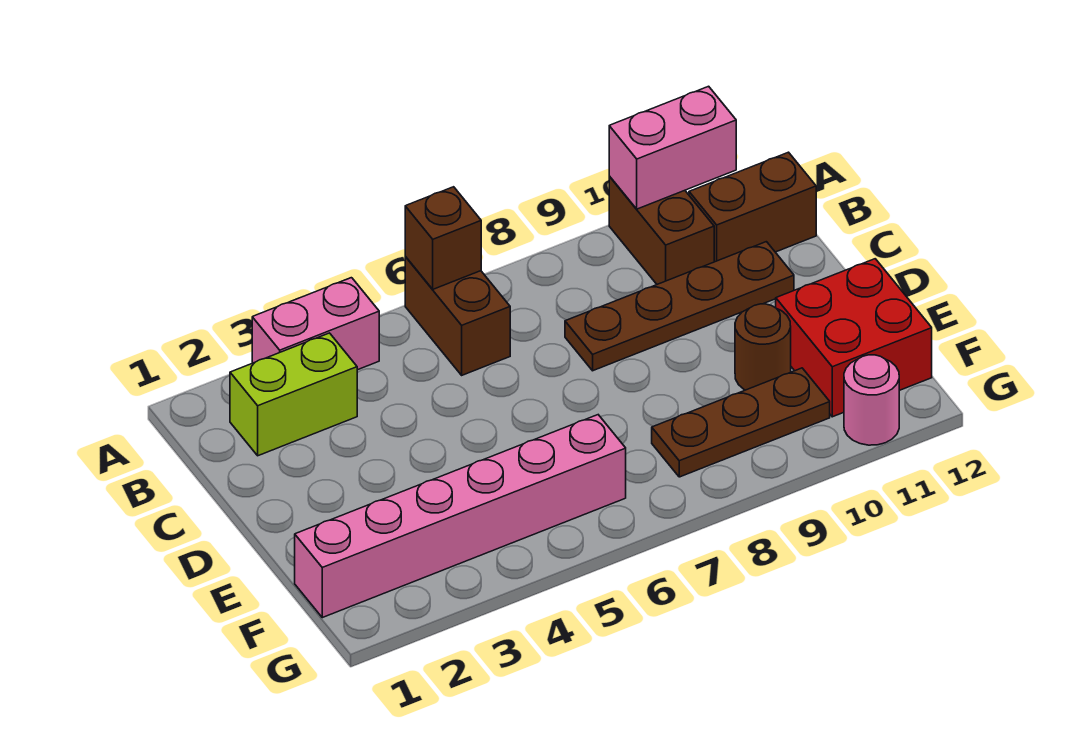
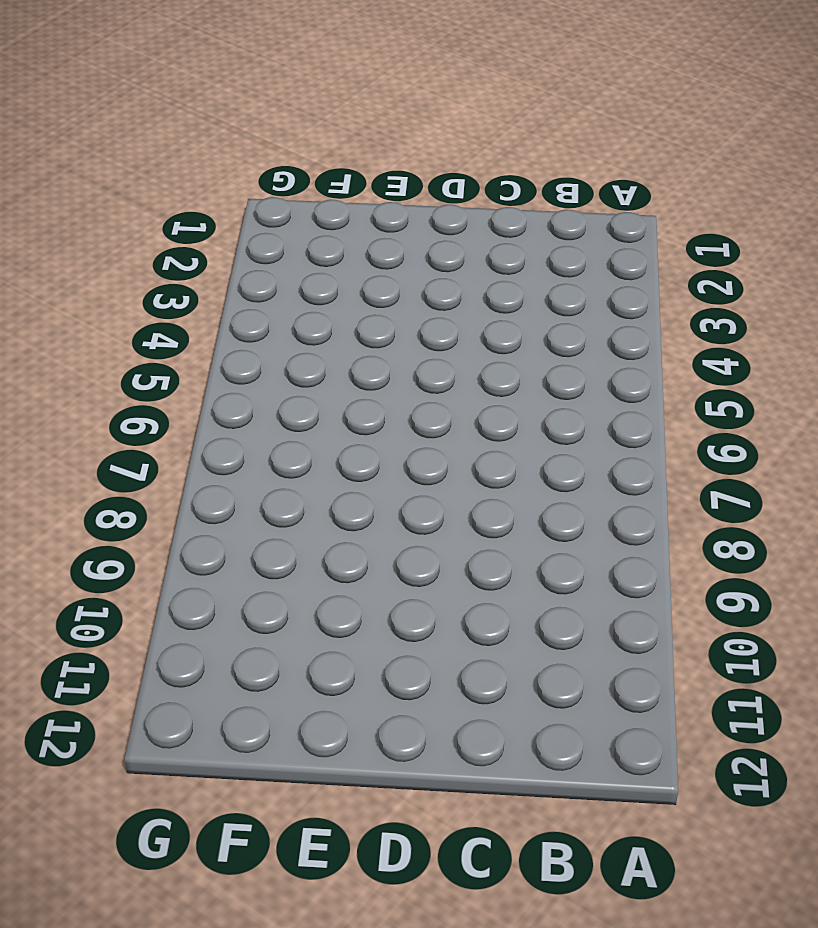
none -> pink 1x2 brick [252,278,379,370]
none -> brown 1x2 brick [405,257,510,375]
none -> brown 1x2 brick [609,176,714,284]

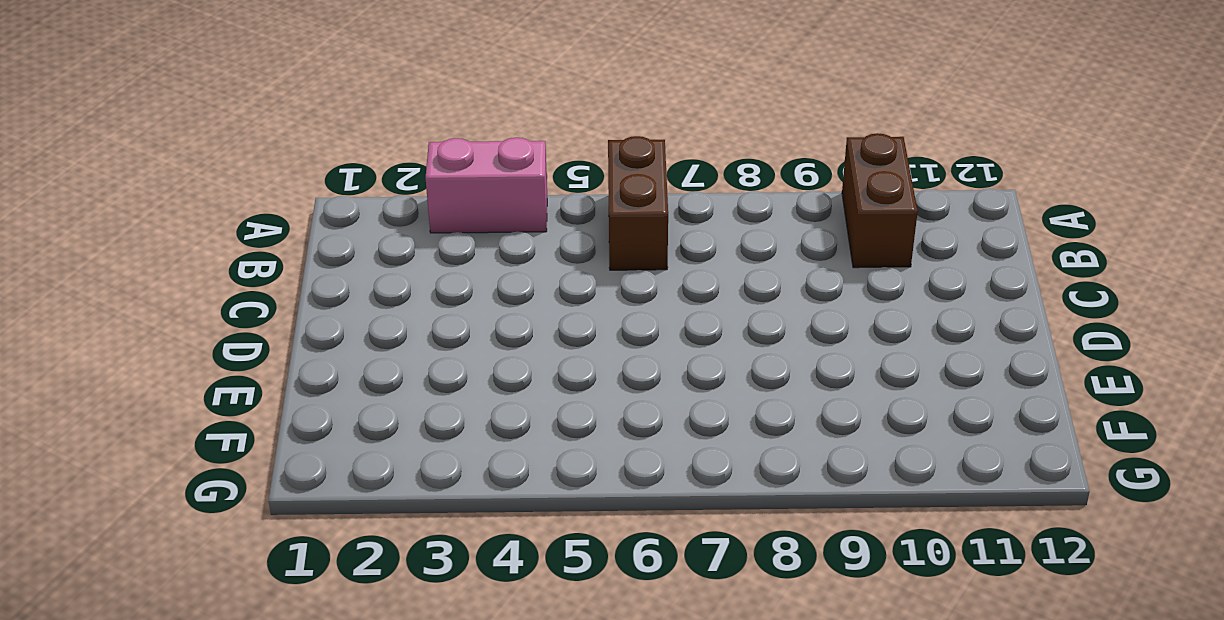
none -> lime 1x2 brick [230,333,357,456]
none -> brown 1x2 brick [689,152,816,262]
none -> brown 1x4 plate [565,242,794,371]

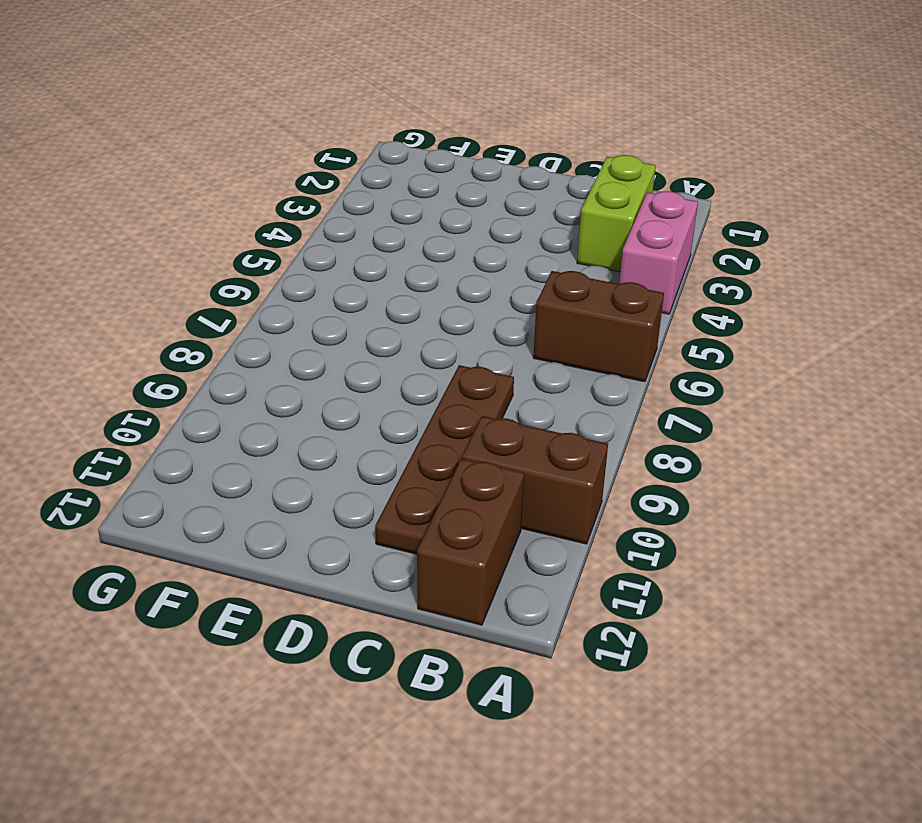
none -> brown 1x1 round brick [735,304,791,390]
none -> red 2x2 brick [776,259,932,417]
none -> pink 1x6 brick [295,415,626,618]

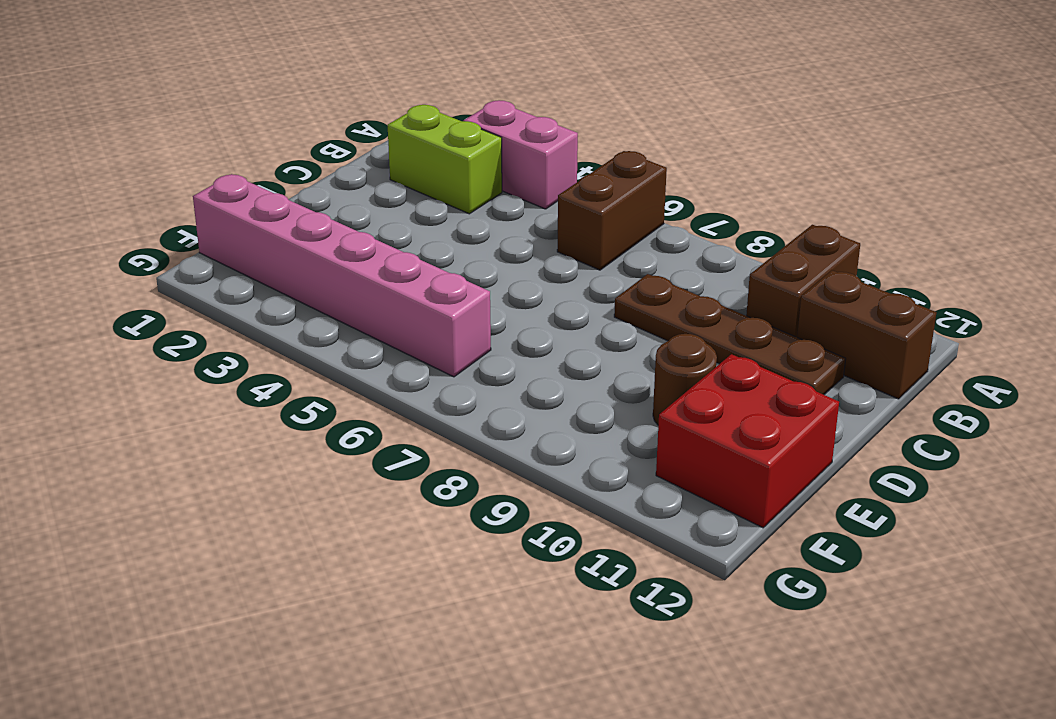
none -> brown 1x3 plate [652,368,830,477]
none -> pink 1x1 round brick [844,355,899,445]
none -> brown 1x1 brick [405,187,481,289]

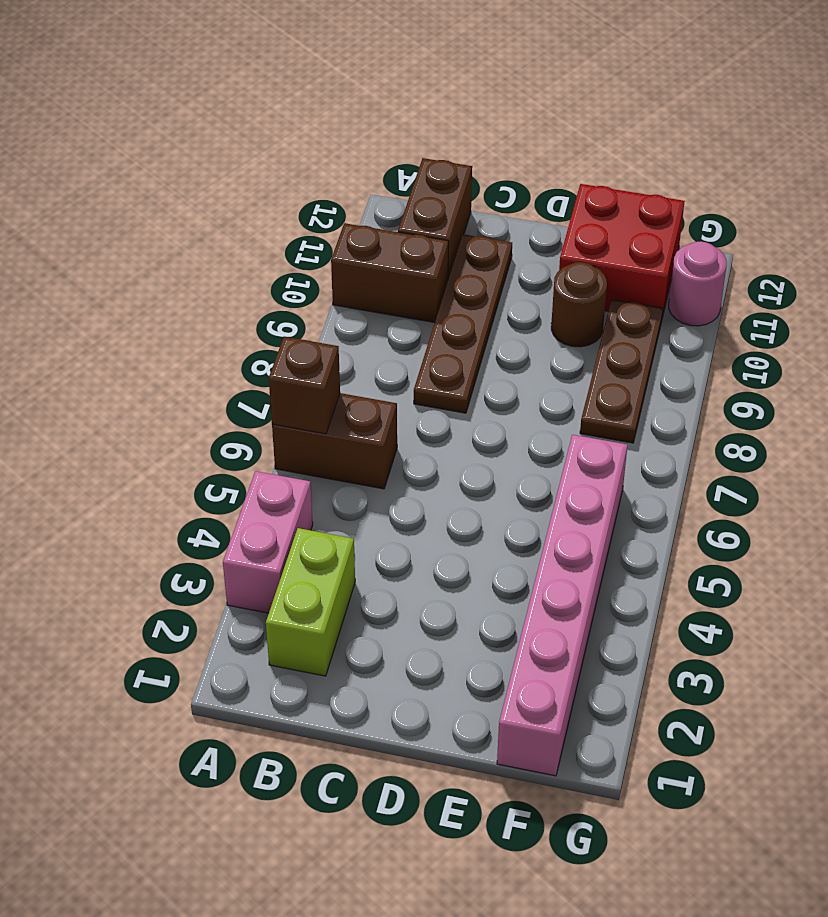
none -> pink 1x2 brick [609,86,736,209]

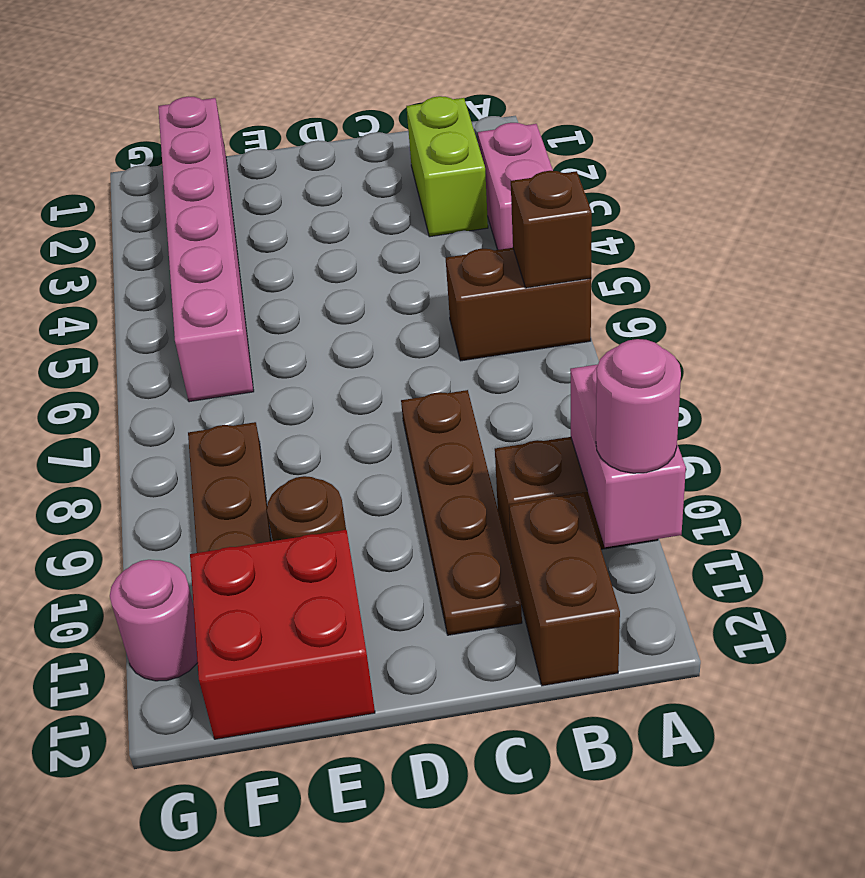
pink 1x1 round brick [596,339,681,473] -> none

